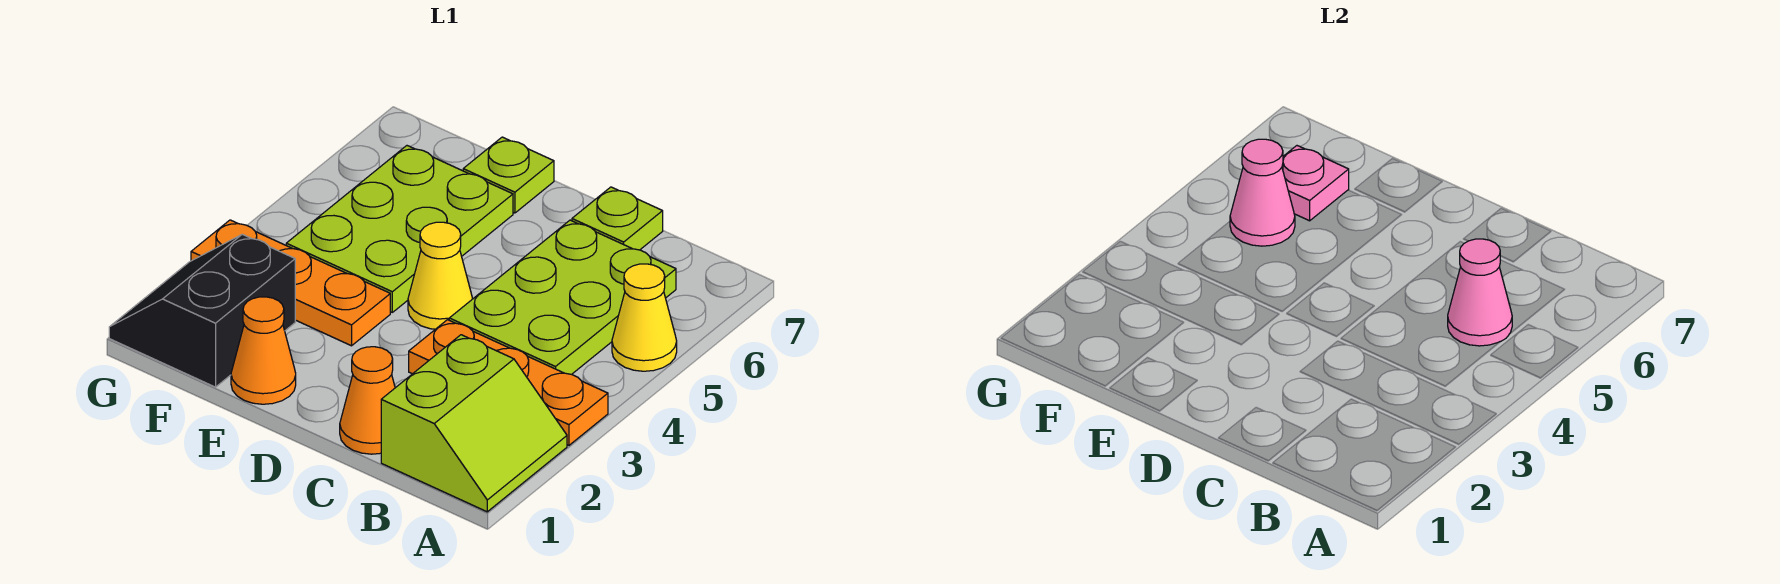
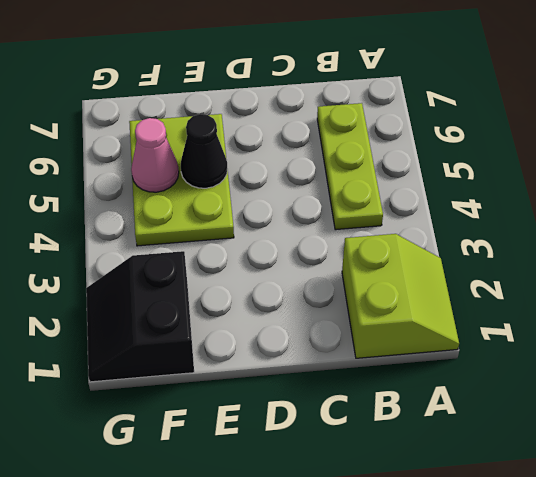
lime 1x3 plate [317,103,383,230] -> lime 2x3 plate [449,220,676,374]
black 1x1 cone [181,114,227,188] -> none
none -> orange 1x3 plate [409,320,608,445]
none -> yellow 1x1 cone [612,264,677,371]
none -> orange 1x1 cone [340,347,395,454]

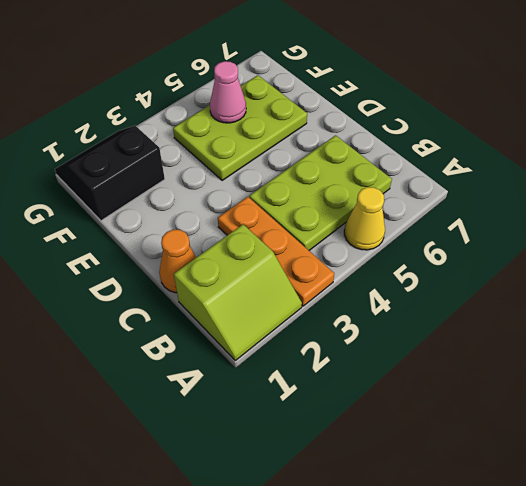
none -> lime 1x1 plate [572,187,663,250]
none -> yellow 1x1 cone [408,222,472,329]
none -> orange 1x1 cone [231,297,296,404]

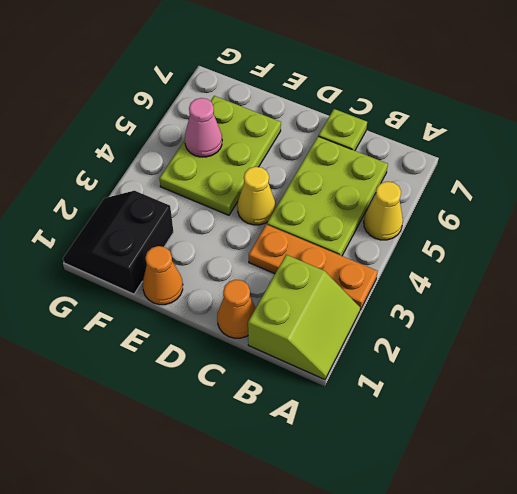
none -> orange 1x3 plate [191,220,390,346]
none -> lime 1x1 plate [463,137,554,213]
none -> pink 1x1 cone [1448,239,1512,346]

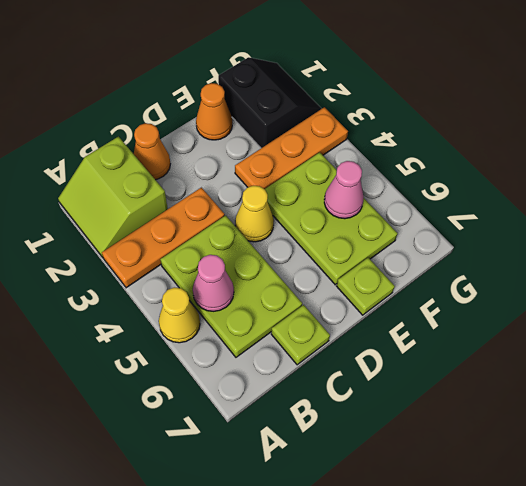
none -> pink 1x1 plate [1282,146,1349,221]

